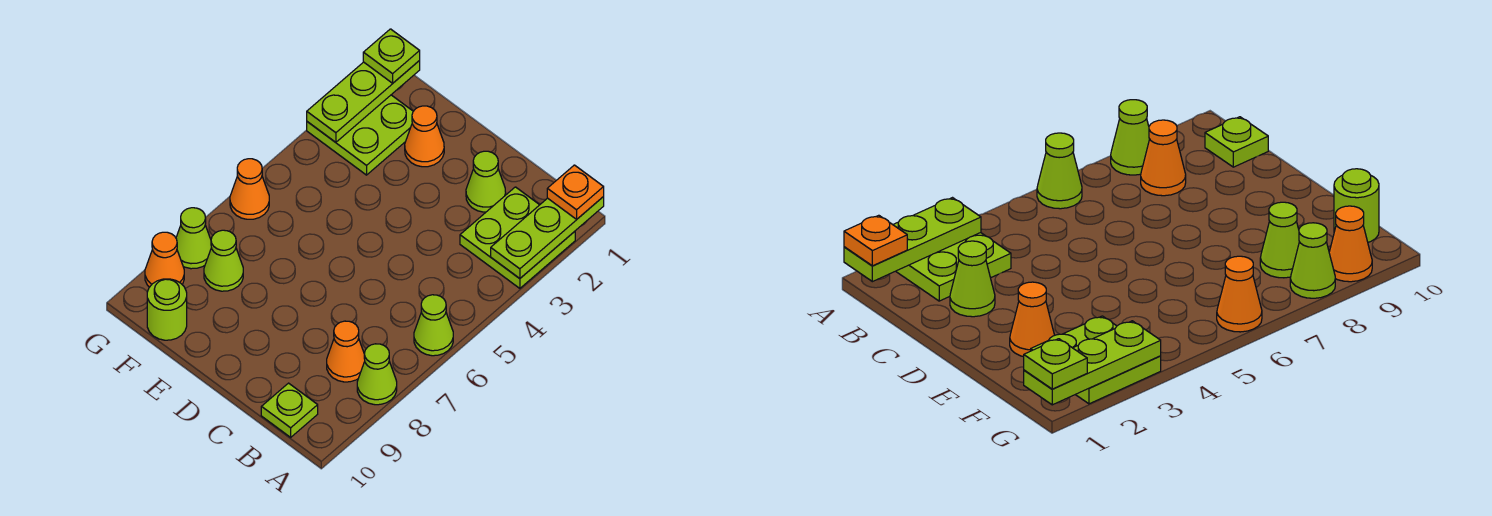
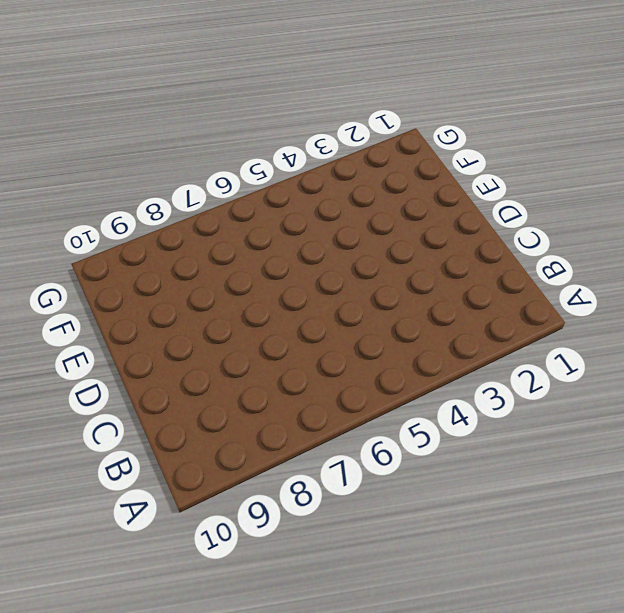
none -> lime 2x2 plate [460,187,575,288]
none -> lime 1x1 cone [414,295,453,356]
none -> lime 1x1 cone [357,344,397,405]

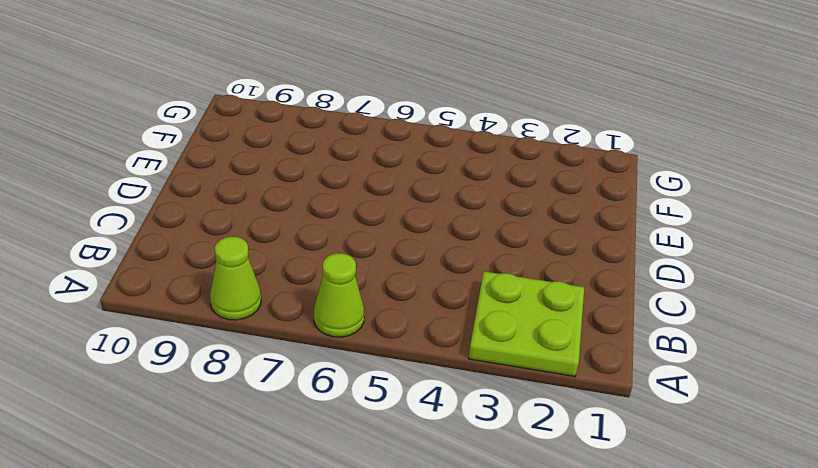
none -> orange 1x1 cone [327,321,365,382]
none -> lime 1x1 plate [261,383,318,437]
none -> lime 1x1 cone [466,151,506,212]

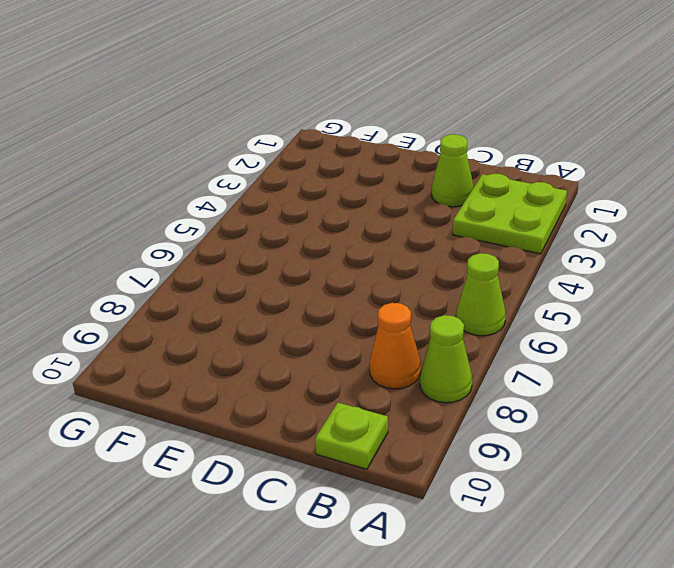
none -> orange 1x1 cone [405,106,444,167]
none -> lime 2x2 plate [307,95,413,175]
none -> lime 1x1 cone [204,230,243,291]

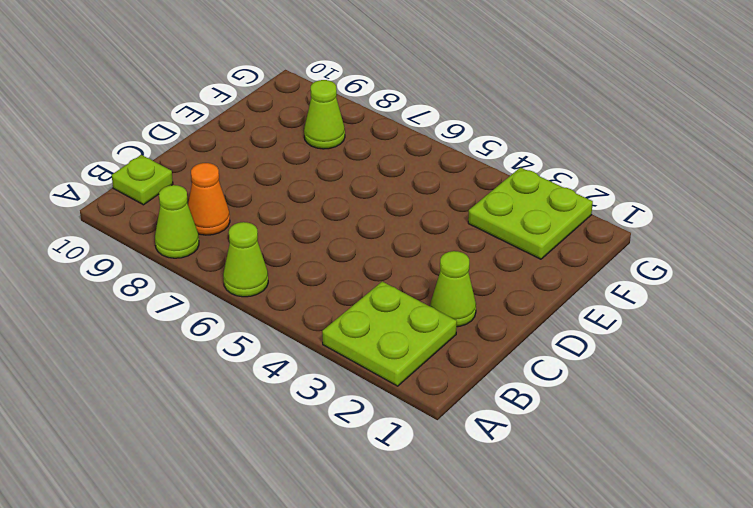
none -> orange 1x1 cone [405,106,444,167]
none -> lime 1x1 round brick [147,279,187,340]
none -> orange 1x1 cone [230,159,269,219]

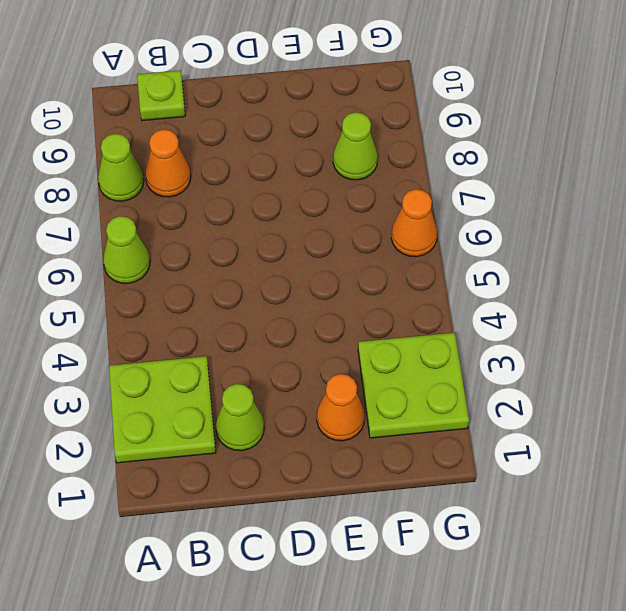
none -> lime 1x1 round brick [147,279,187,340]
none -> lime 1x1 cone [176,208,211,269]
none -> orange 1x1 cone [145,232,184,287]

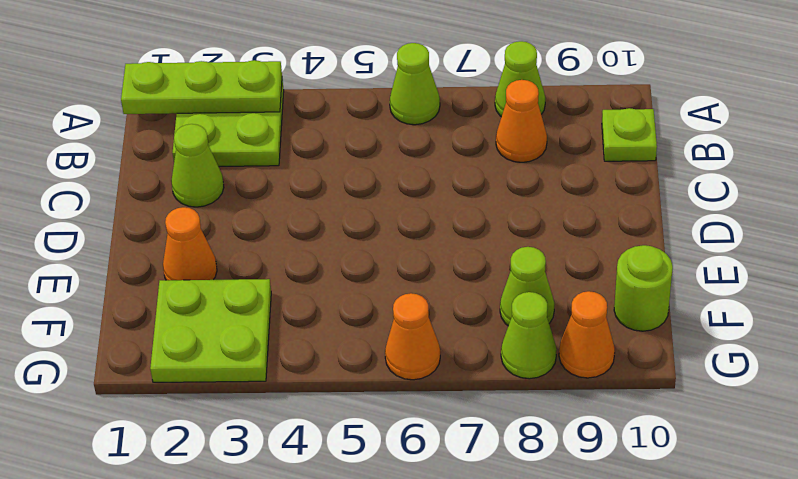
none -> lime 1x3 plate [307,61,420,142]
none -> orange 1x1 plate [547,165,604,219]
none -> lime 1x1 plate [363,29,420,83]

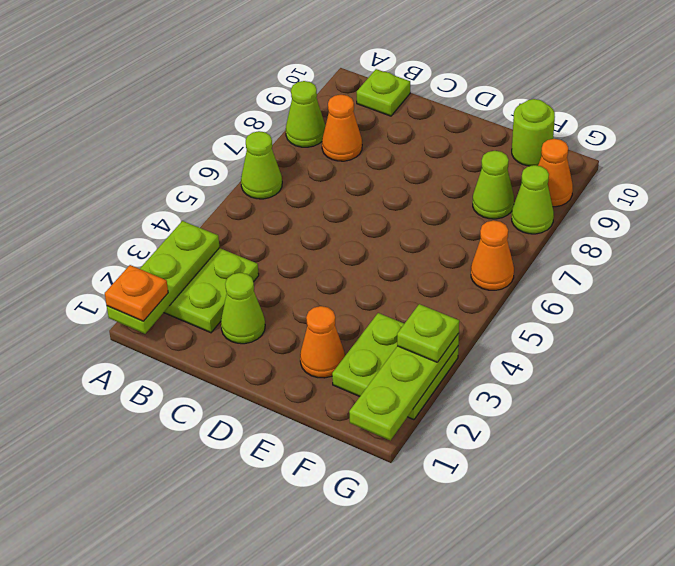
lime 1x1 plate [397,304,459,362] -> lime 1x1 plate moved to [363,29,420,83]

